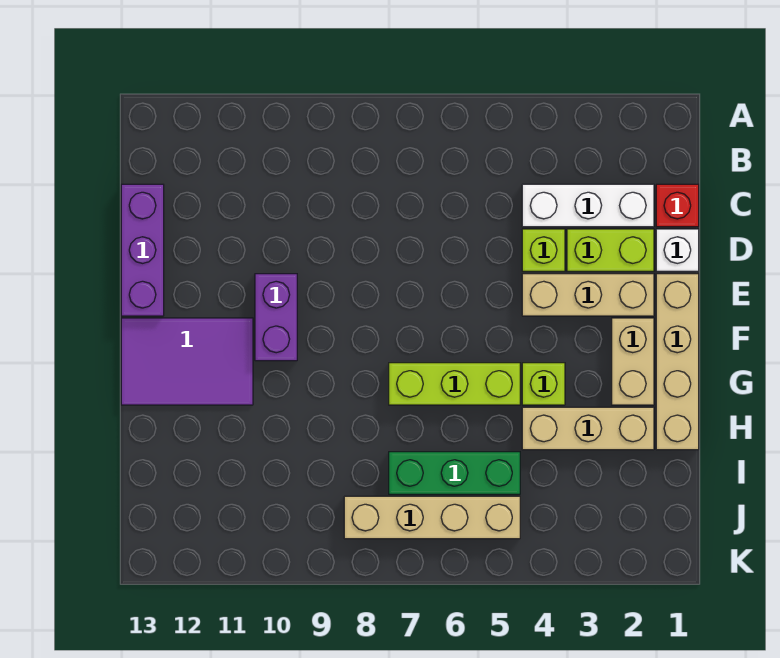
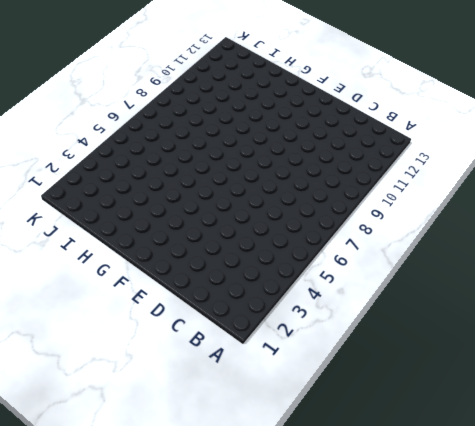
none -> red 1x1 brick [656,184,699,227]
none -> white 1x3 brick [522,184,654,227]
none -> purple 1x3 brick [121,184,164,316]

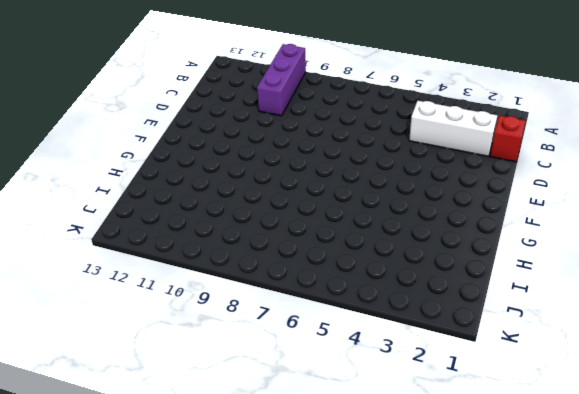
purple 1x3 brick [257,44,306,116] -> purple 1x3 brick moved to [121,184,164,316]
none -> white 1x1 brick [656,229,699,271]
none -> lime 1x2 brick [567,229,654,271]
none -> lime 1x1 brick [522,229,565,271]

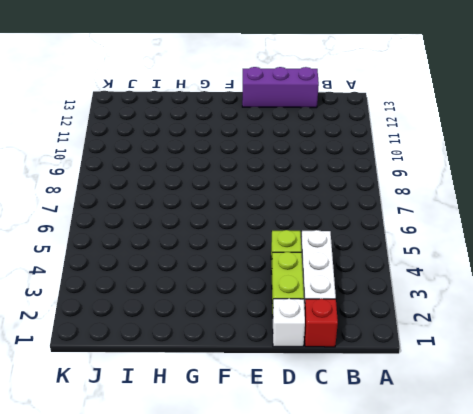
none -> tan 1x4 brick [656,274,699,450]
none -> tan 1x3 brick [522,274,654,316]
none -> purple 1x2 brick [255,274,297,361]

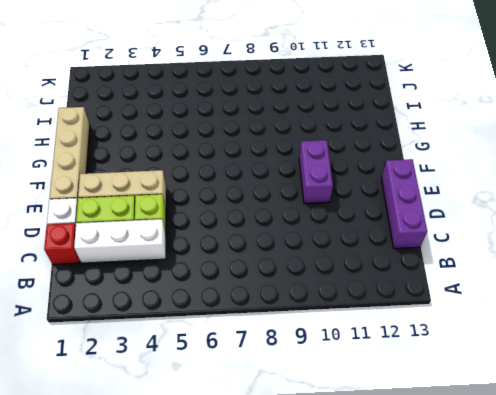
none -> tan 1x2 brick [612,318,654,405]
none -> purple 2x3 tile [121,318,253,405]
none -> lime 1x1 brick [522,363,565,405]

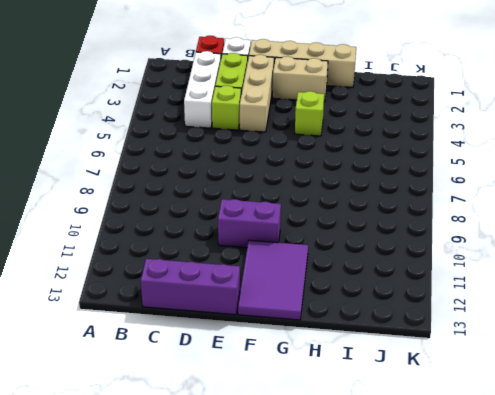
none -> lime 1x3 brick [389,363,520,405]
none -> tan 1x3 brick [522,407,654,450]
none -> green 1x3 brick [389,452,520,494]

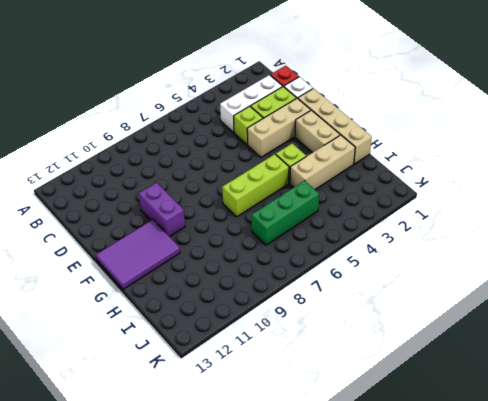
none -> purple 1x3 brick [121,184,164,316]
none -> tan 1x4 brick [344,496,520,539]

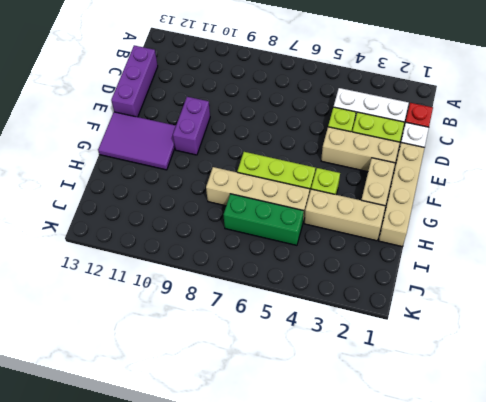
tan 1x4 brick [206,167,310,222] -> tan 1x4 brick moved to [344,496,520,539]

